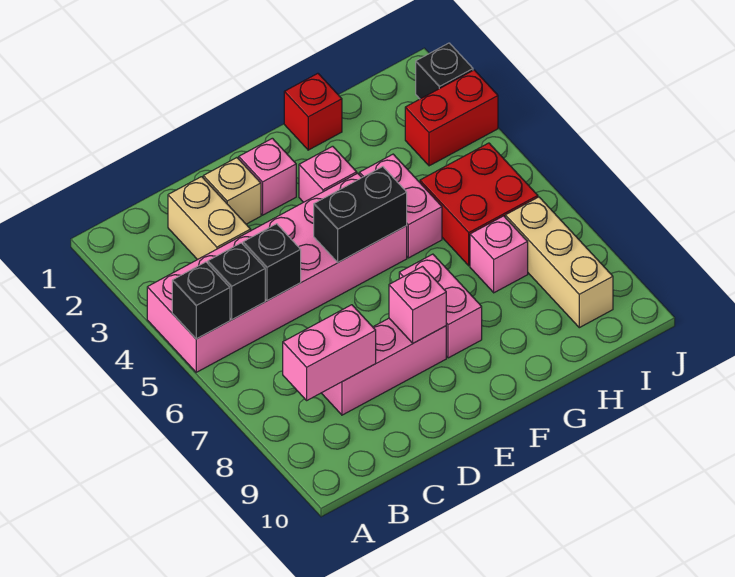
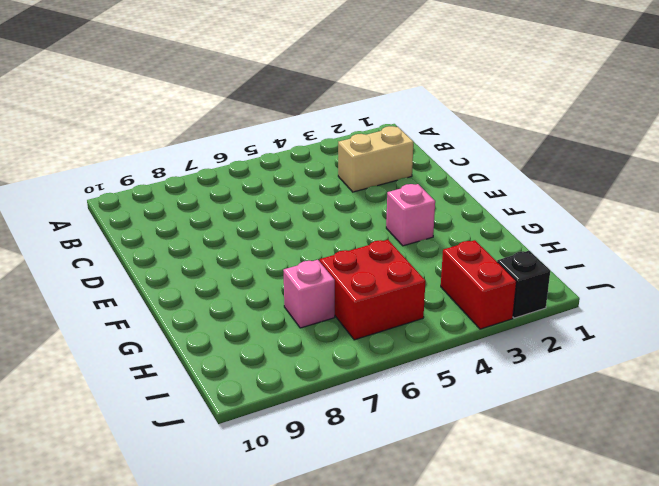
none -> pink 2x6 brick [147,173,407,372]
none -> pink 1x3 brick [322,318,446,415]
none -> tan 1x1 brick [203,158,261,224]

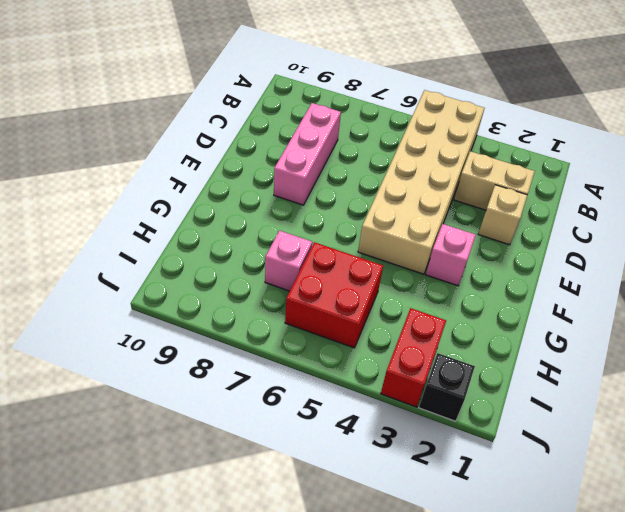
tan 2x6 brick [358,90,485,274] -> pink 2x6 brick [147,173,407,372]
none -> pink 1x1 brick [239,138,296,215]
none -> pink 1x2 brick [399,254,482,358]
none -> red 1x1 brick [284,73,342,150]

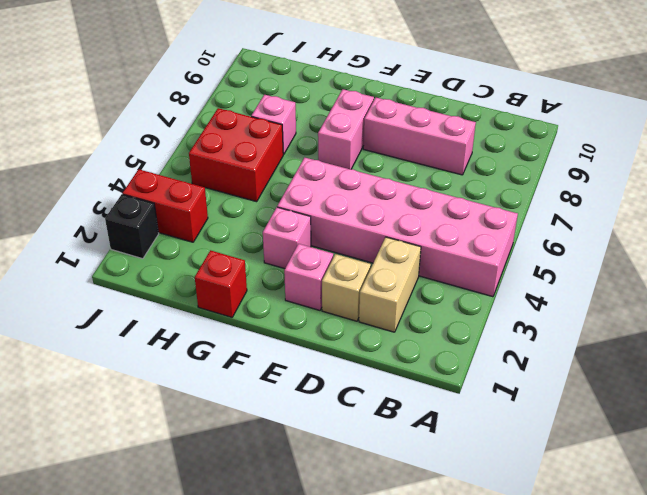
none -> pink 1x2 brick [360,154,442,258]
none -> tan 1x3 brick [505,197,613,328]
none -> black 1x1 brick [172,262,230,339]

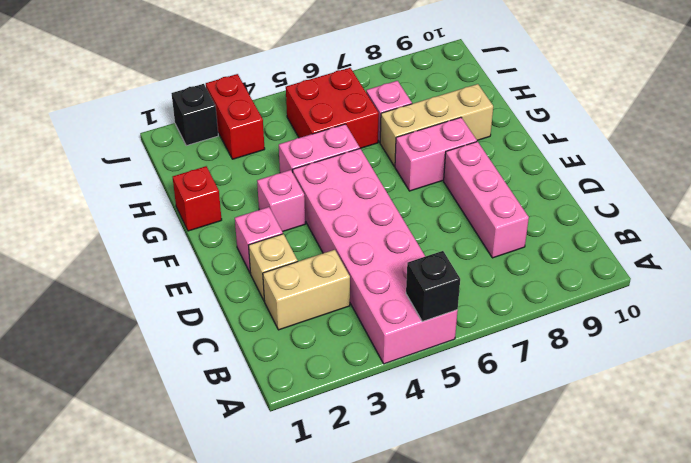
tan 1x3 brick [380,84,493,166] -> tan 1x3 brick moved to [505,197,613,328]
none -> black 1x1 brick [208,243,265,320]
none -> pink 1x2 brick [283,305,376,400]
none -> black 1x1 brick [243,224,301,301]

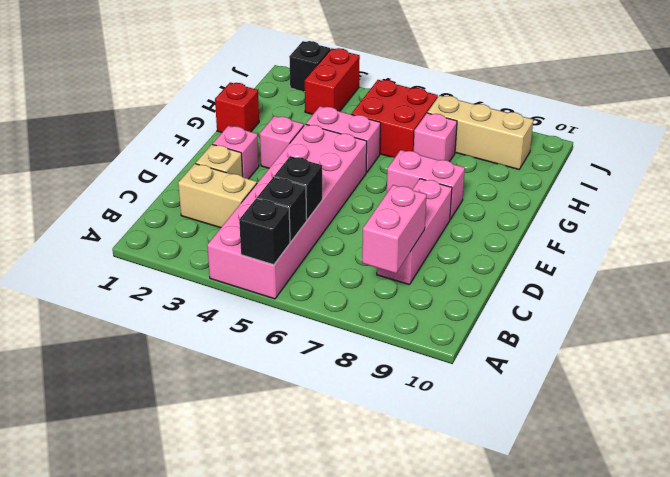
none -> black 1x2 brick [314,167,407,262]
none -> pink 1x1 brick [389,267,446,343]

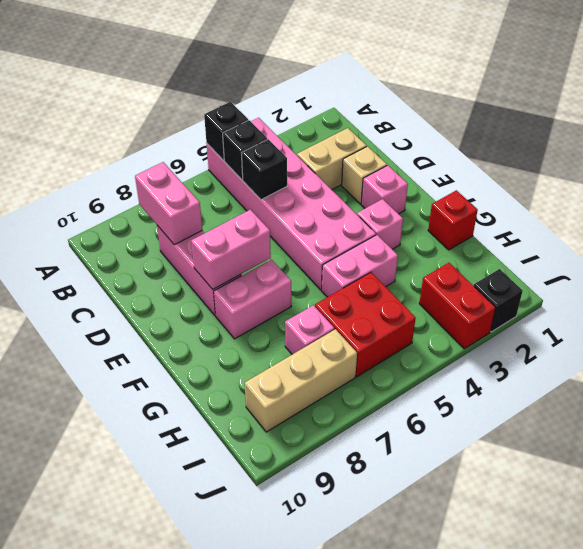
pink 1x2 brick [191,210,271,289] -> pink 1x1 brick [389,267,446,343]
none -> black 1x2 brick [314,167,407,262]

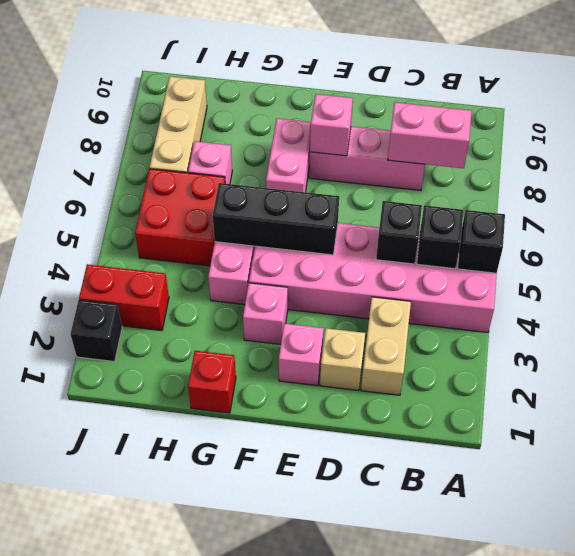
black 1x3 brick [213,183,339,255] -> black 1x2 brick [314,167,407,262]

